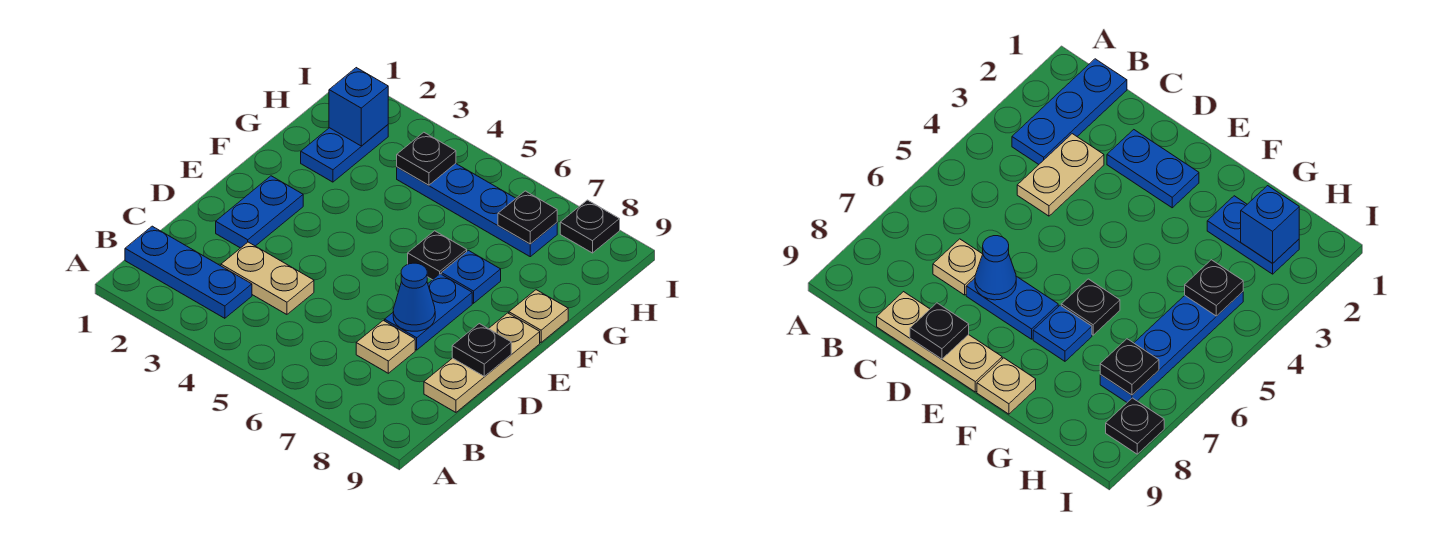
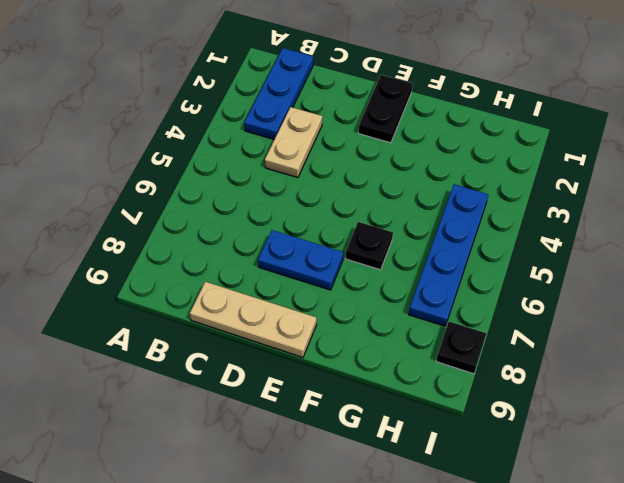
black 1x2 plate [358,75,413,143] -> blue 1x2 plate [216,176,303,248]
none -> tan 1x1 plate [356,320,415,373]
none -> blue 1x1 plate [441,251,501,303]
none -> tan 1x1 plate [509,290,568,342]

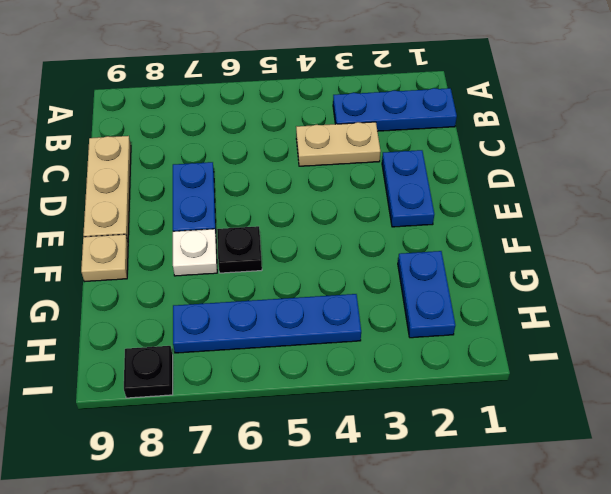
white 1x1 plate [173,229,217,276] -> blue 1x1 plate [441,251,501,303]
none -> tan 1x1 plate [356,320,415,373]
none -> blue 1x1 cone [393,263,435,331]
none -> black 1x1 plate [452,324,511,376]

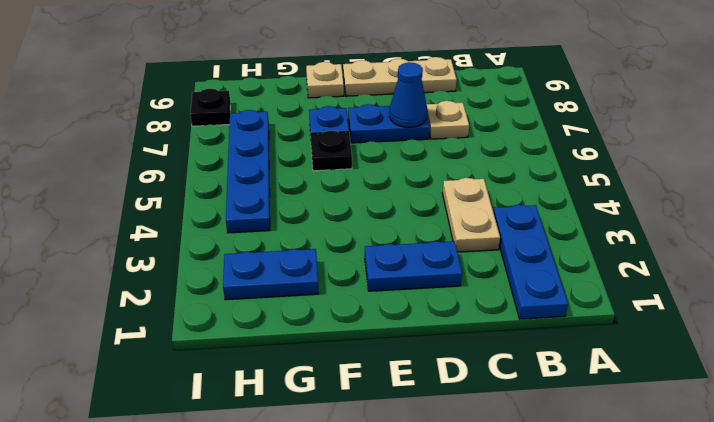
none -> black 1x1 plate [452,324,511,376]
none -> blue 1x1 brick [329,68,388,146]
none -> black 1x1 plate [397,132,456,185]

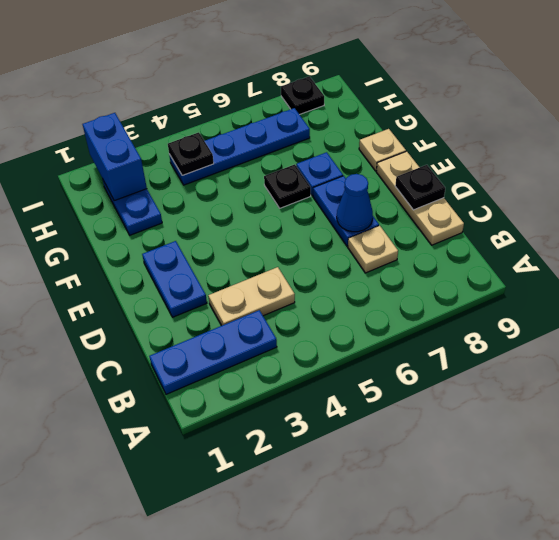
blue 1x2 brick [82,113,147,201] -> blue 1x1 brick [329,68,388,146]
none -> black 1x1 plate [498,191,557,244]

